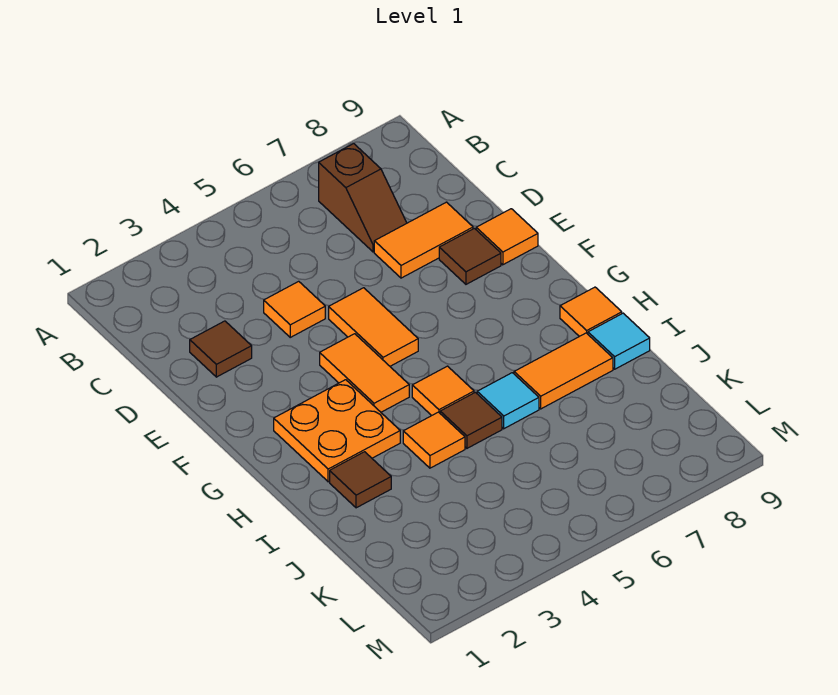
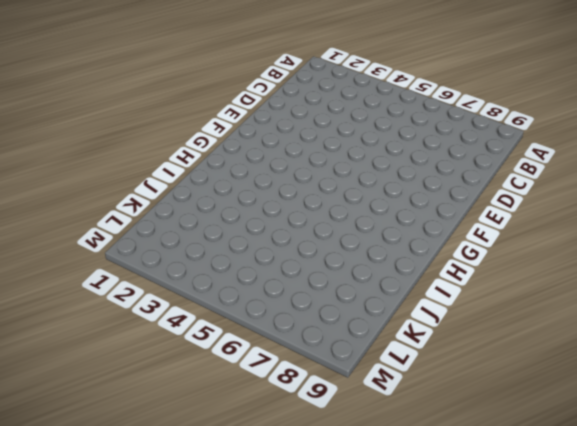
none -> brown 1x2 slope [319,144,407,252]
none -> brown 1x1 tile [190,321,252,377]
none -> orange 1x1 tile [264,281,325,337]

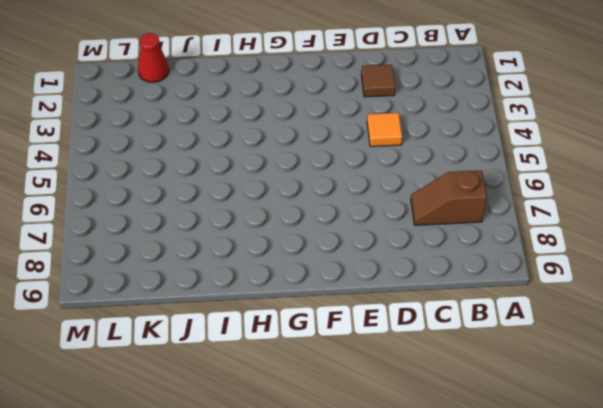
red 1x1 cone [138,33,169,82] -> none
none -> orange 1x2 tile [374,202,473,278]
none -> orange 1x2 tile [329,288,418,366]
none -> brown 1x1 tile [439,228,501,284]

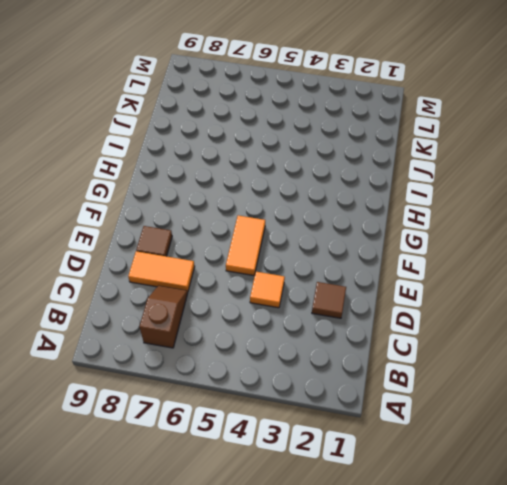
none -> orange 1x1 tile [476,209,538,265]
none -> orange 1x2 tile [320,334,409,412]
none -> orange 2x2 plate [274,380,400,482]

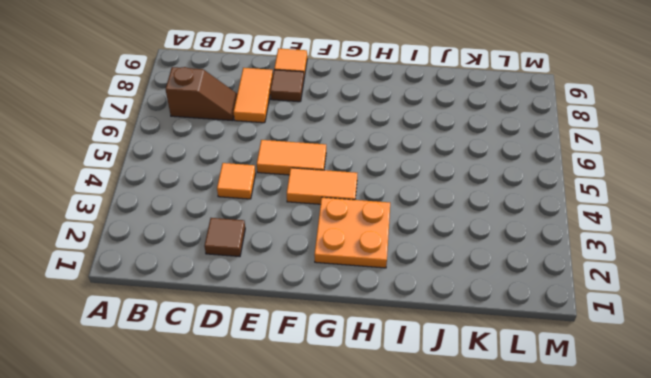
none -> orange 1x1 tile [412,366,474,416]
none -> orange 1x1 tile [560,287,622,336]
none -> brown 1x1 tile [330,452,391,508]

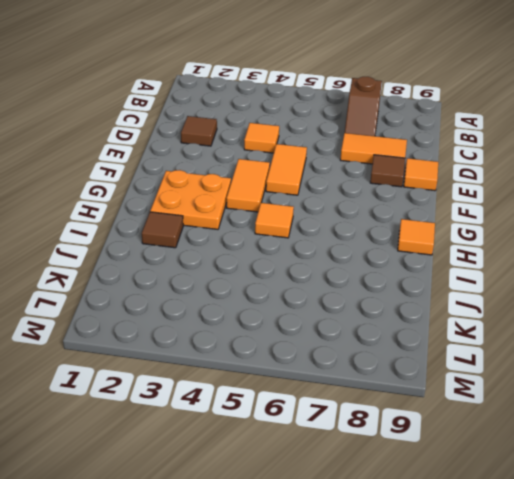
none -> orange 1x1 tile [403,412,465,468]
none -> brown 1x1 tile [440,392,502,448]
none -> cyan 1x1 tile [477,373,539,429]

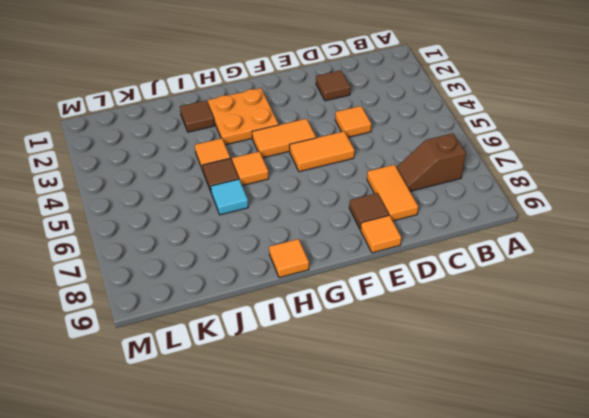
none -> orange 1x2 tile [514,333,613,409]
none -> cyan 1x1 tile [588,313,650,369]

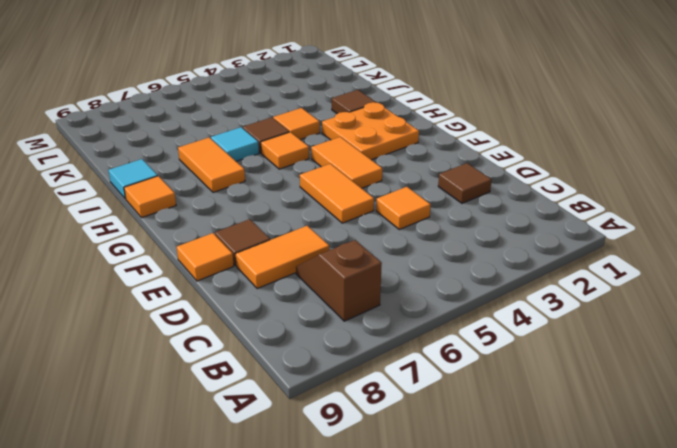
orange 1x2 tile [178,138,245,192] -> orange 1x2 tile turned to [514,333,613,409]

